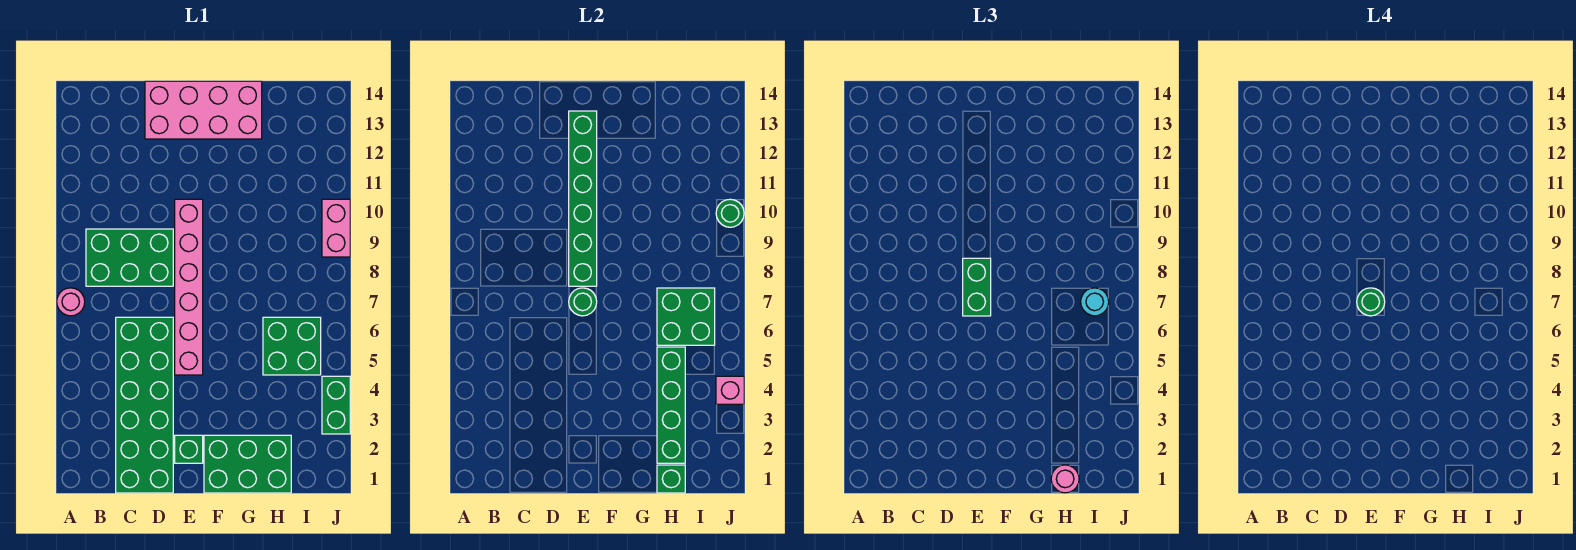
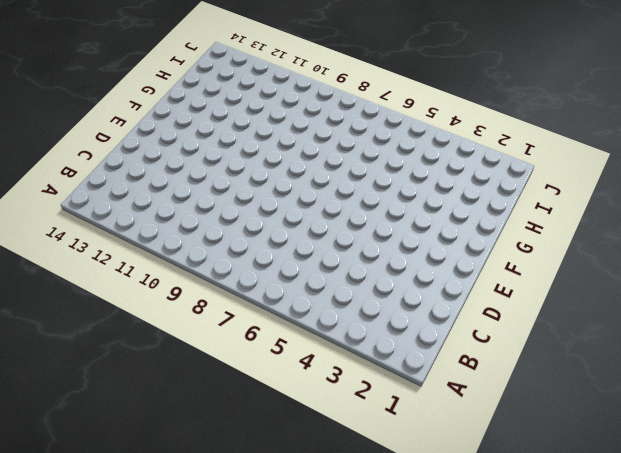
none -> pink 1x1 round brick [57,288,85,316]
none -> green 2x3 brick [86,229,173,286]
none -> green 2x6 brick [116,317,173,493]

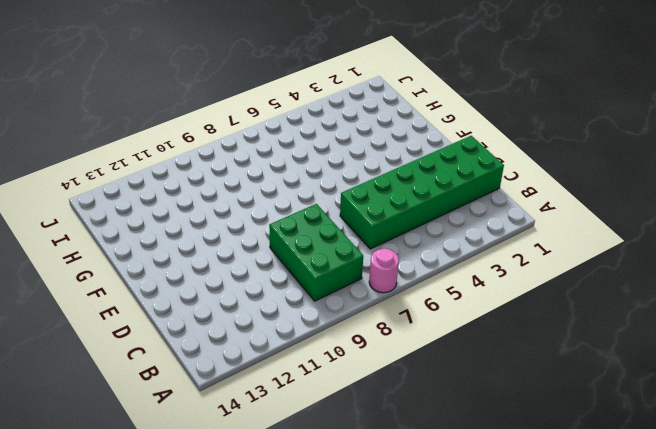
none -> pink 2x4 brick [145,81,262,139]
none -> green 1x1 brick [175,435,203,463]
none -> pink 1x6 brick [175,199,203,375]

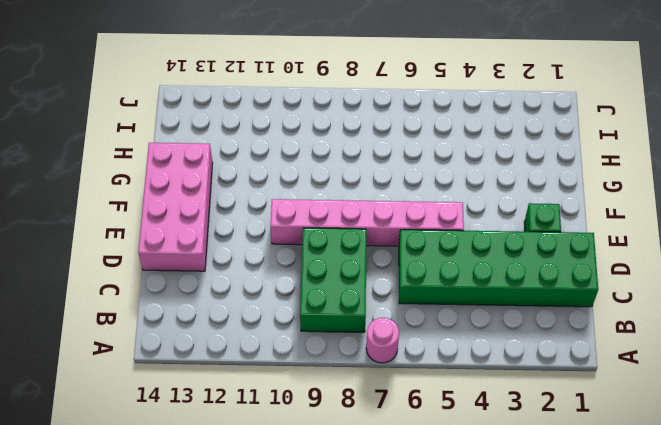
none -> green 2x3 brick [204,435,291,493]
none -> green 2x2 brick [263,317,321,375]
none -> green 1x2 brick [322,376,350,434]

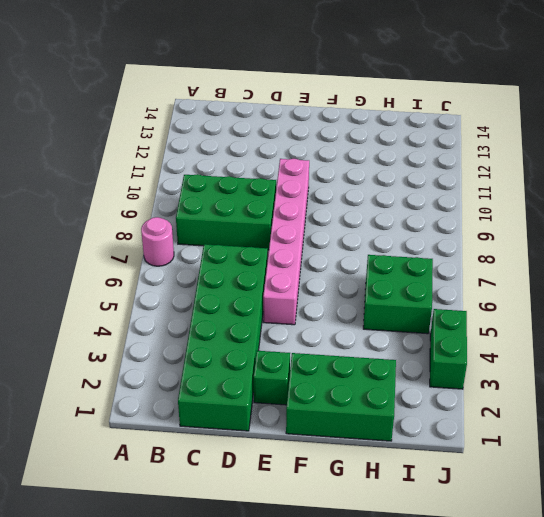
none -> pink 2x4 brick [145,81,262,139]
none -> pink 1x2 brick [322,199,350,257]
none -> green 1x1 round brick [569,288,597,316]

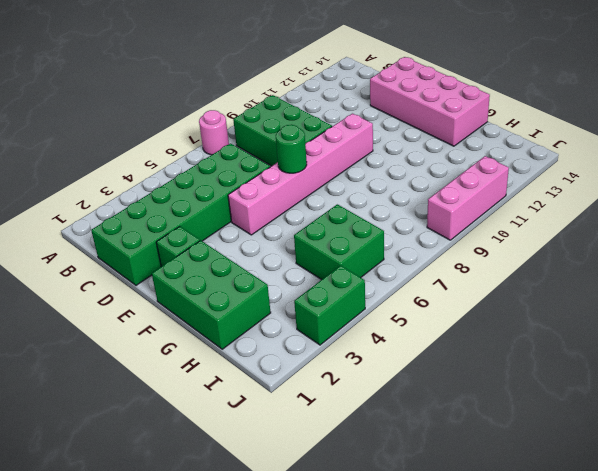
pink 1x3 brick [427,156,509,240] -> pink 1x2 brick [322,199,350,257]
none -> green 1x6 brick [569,111,597,286]
none -> green 1x1 brick [657,465,685,493]
none -> green 1x4 brick [657,347,685,463]

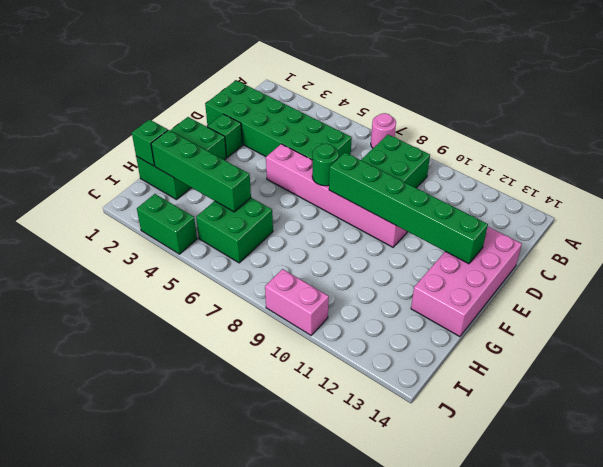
none -> green 2x2 brick [657,288,715,345]
none -> pink 1x1 brick [716,376,744,404]
none -> green 1x1 round brick [716,199,744,227]

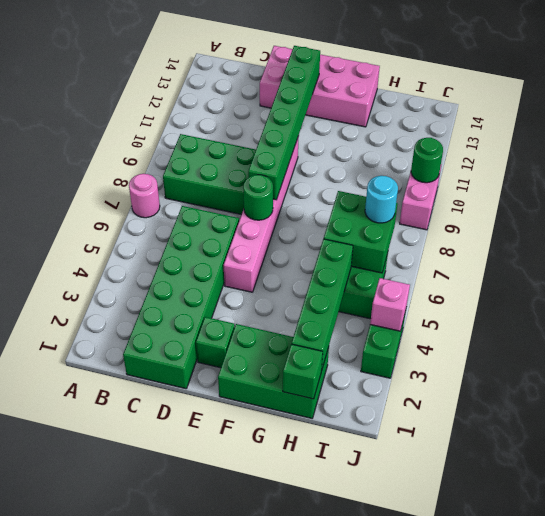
none -> green 1x2 brick [963,258,991,316]
none -> pink 1x1 round brick [1051,465,1079,493]
none -> green 1x1 round brick [1357,288,1385,316]

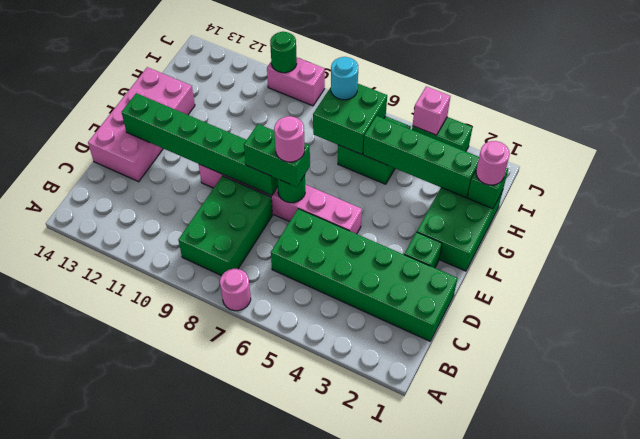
pink 1x1 round brick [274,116,305,162] -> green 1x1 round brick [1357,288,1385,316]

